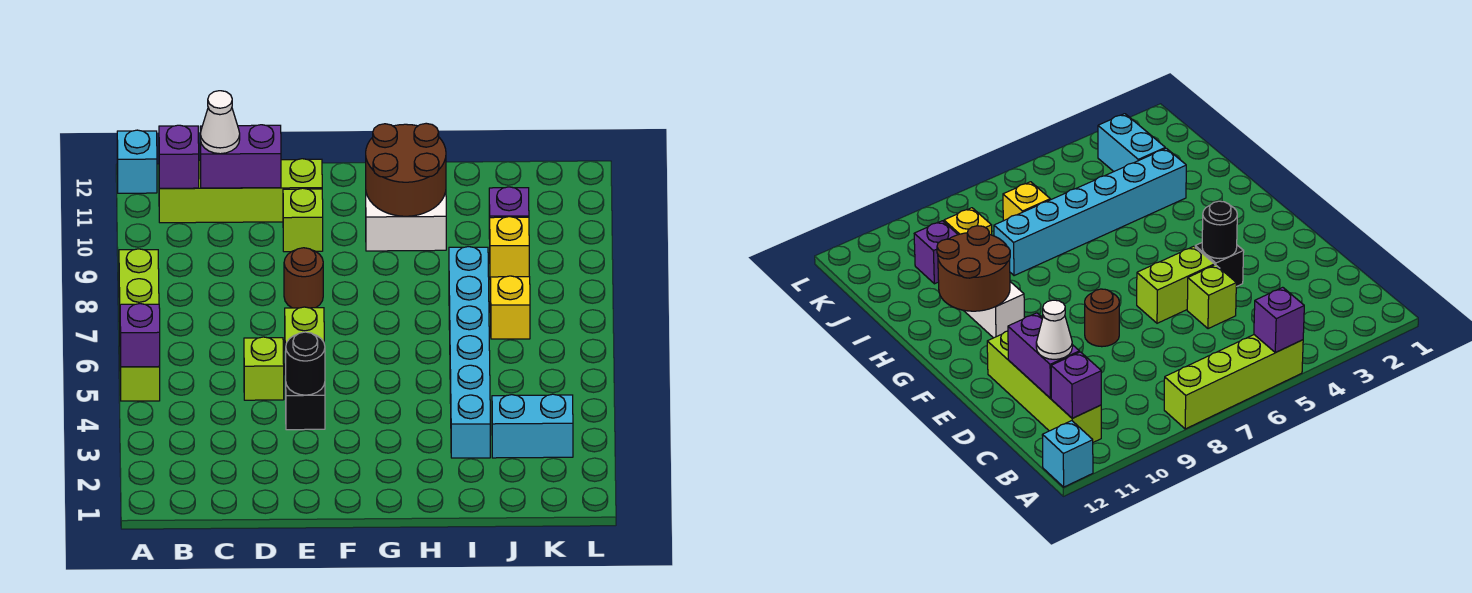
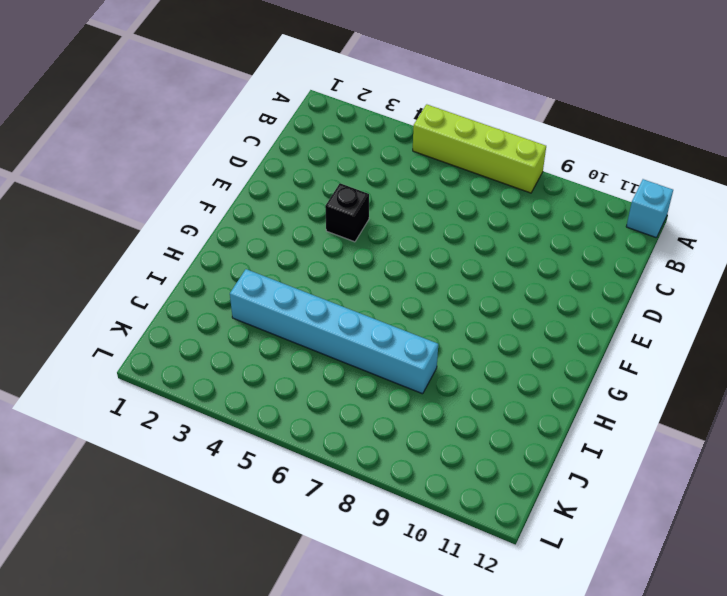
none -> lime 1x4 brick [159,159,322,223]
none -> lime 1x1 brick [244,337,284,400]
none -> lime 1x2 brick [285,307,324,399]

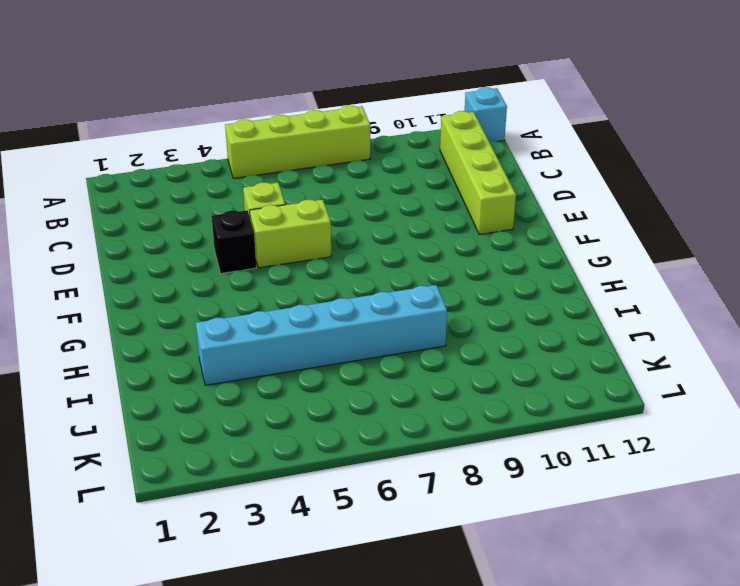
none -> brown 1x1 round brick [284,248,323,308]
none -> lime 1x1 brick [283,188,323,252]
none -> white 1x2 brick [366,192,446,251]

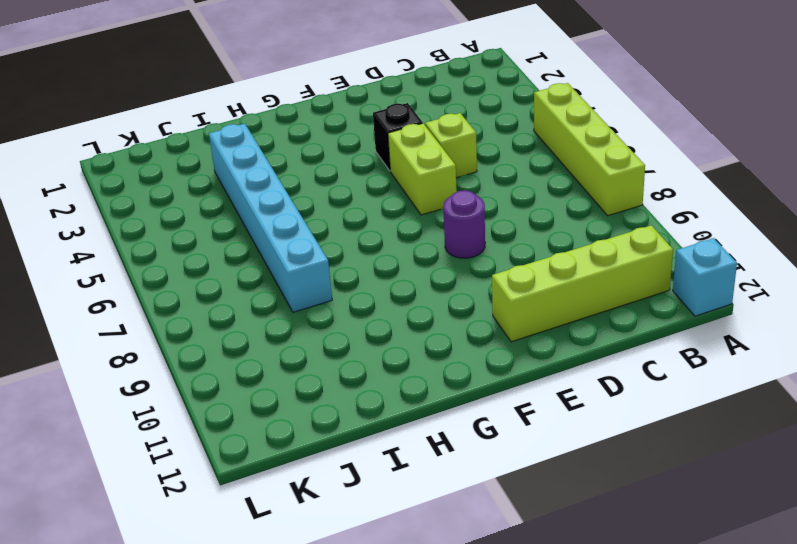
purple 1x1 round brick [443,190,485,258] -> brown 1x1 round brick [284,248,323,308]
none -> lime 1x1 brick [283,188,323,252]
none -> white 1x2 brick [366,192,446,251]
none -> cyan 1x2 brick [492,394,573,458]

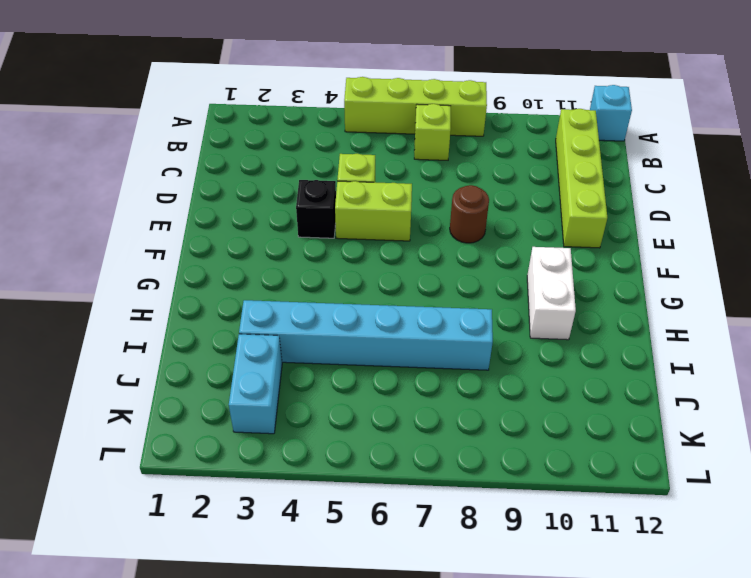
lime 1x1 brick [414,104,451,160] -> lime 1x1 brick moved to [283,188,323,252]
none -> yellow 1x1 brick [490,276,530,339]
none -> yellow 1x1 brick [490,217,529,277]
none -> purple 1x1 brick [489,187,529,239]

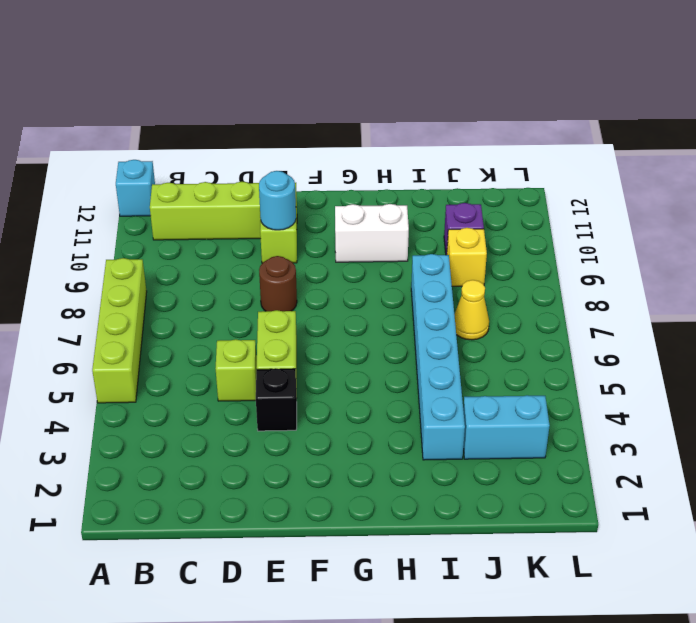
cyan 1x1 round brick [259,171,296,230] -> none
yellow 1x1 cone [454,280,489,340] -> yellow 1x1 brick [490,276,530,339]
none -> purple 1x1 brick [120,304,160,367]
none -> purple 1x1 brick [159,125,199,188]
none -> purple 1x2 brick [200,125,281,188]

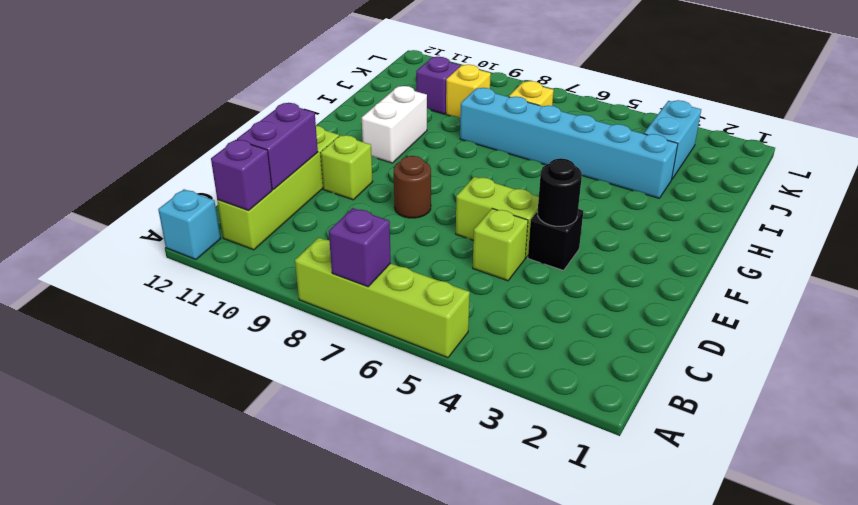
purple 1x1 brick [329,208,391,287] -> purple 1x1 brick moved to [120,304,160,367]
none -> brown 2x2 round brick [366,123,446,216]
none -> white 1x1 cone [200,91,240,154]

